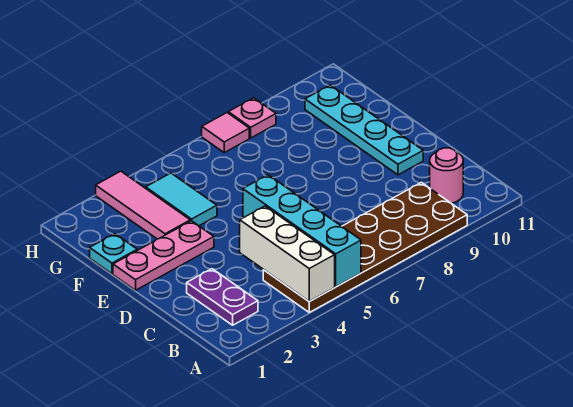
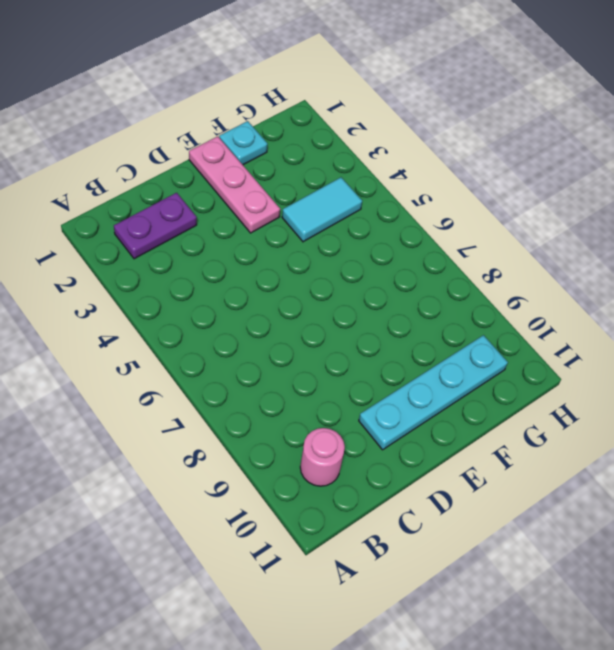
none -> brown 2x6 plate [263,182,467,312]
none -> pink 1x3 tile [96,171,190,239]
none -> pink 1x1 tile [202,113,249,153]

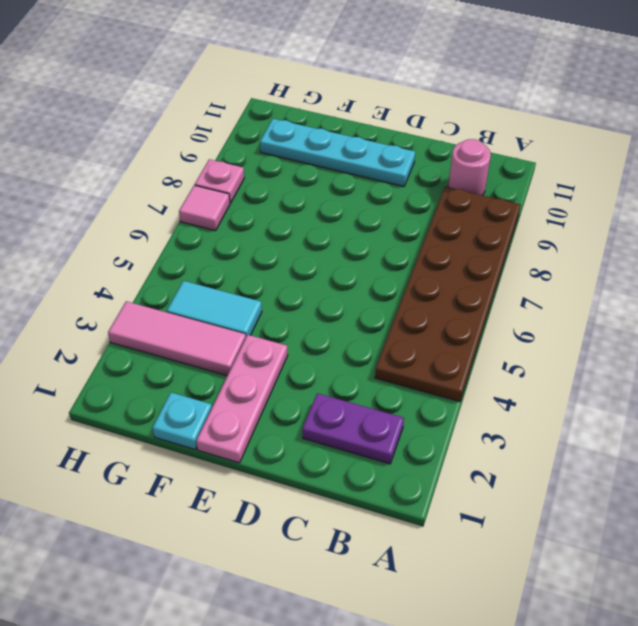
none -> white 1x3 brick [240,206,335,302]
none -> cyan 1x4 brick [243,175,361,287]

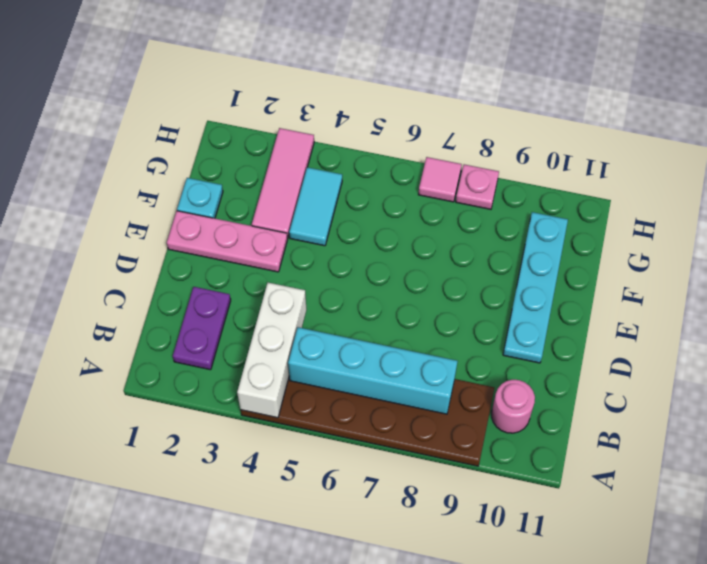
cyan 1x4 brick [288,327,458,414] -> cyan 1x4 brick turned to [243,175,361,287]

